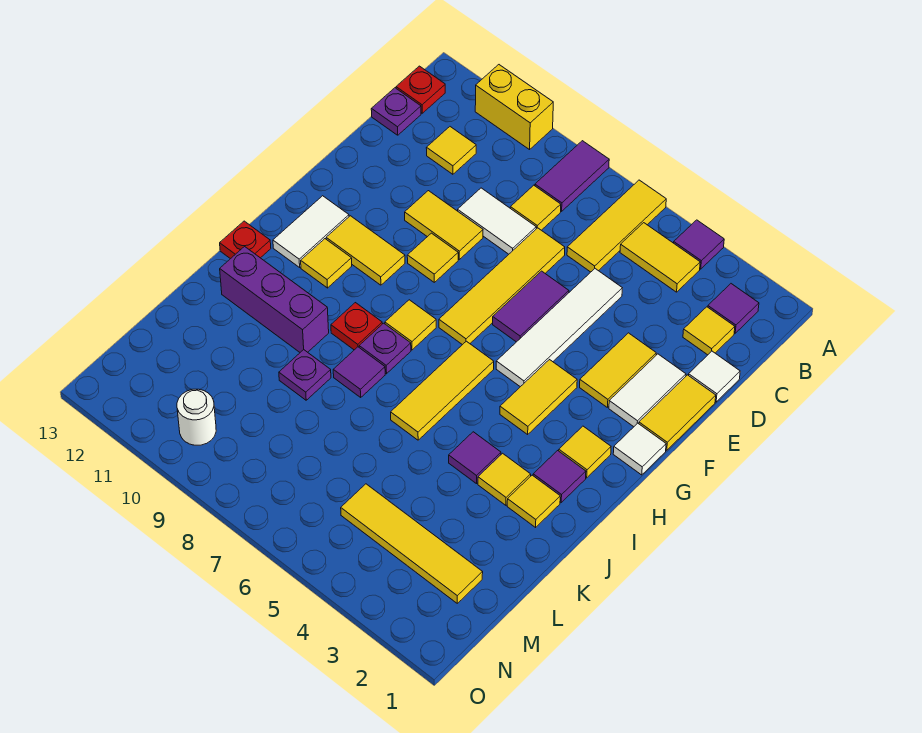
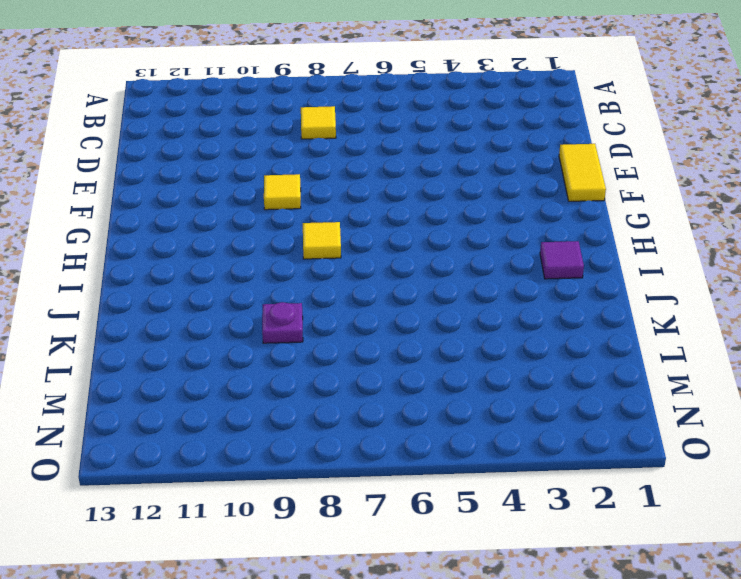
none -> purple 1x1 tile [674,220,724,269]
none -> yellow 1x3 tile [567,180,666,272]
none -> purple 1x2 tile [535,141,609,211]
none -> yellow 1x2 brick [475,65,553,150]

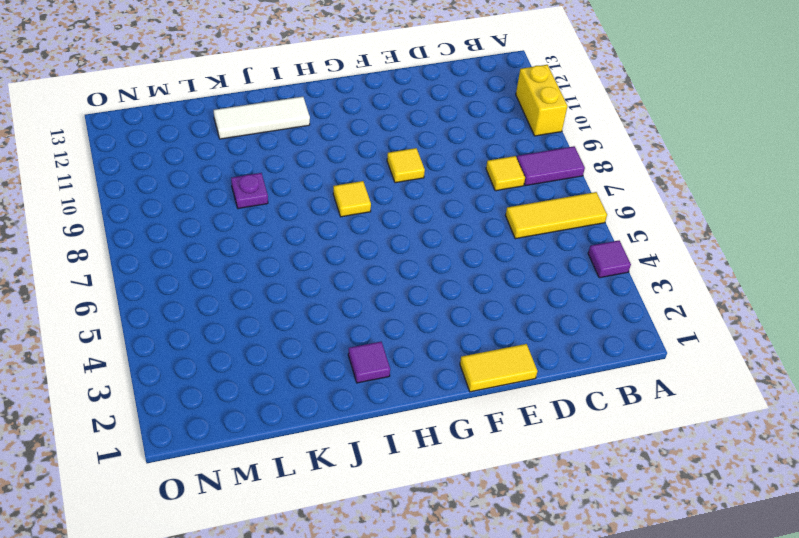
white 1x3 tile [214,97,310,139] -> purple 1x3 brick [220,247,329,352]
none -> purple 1x1 tile [708,284,759,333]
none -> yellow 1x2 tile [620,223,700,292]
none -> red 1x1 plate [396,66,445,113]
none -> yellow 1x1 tile [683,307,735,355]

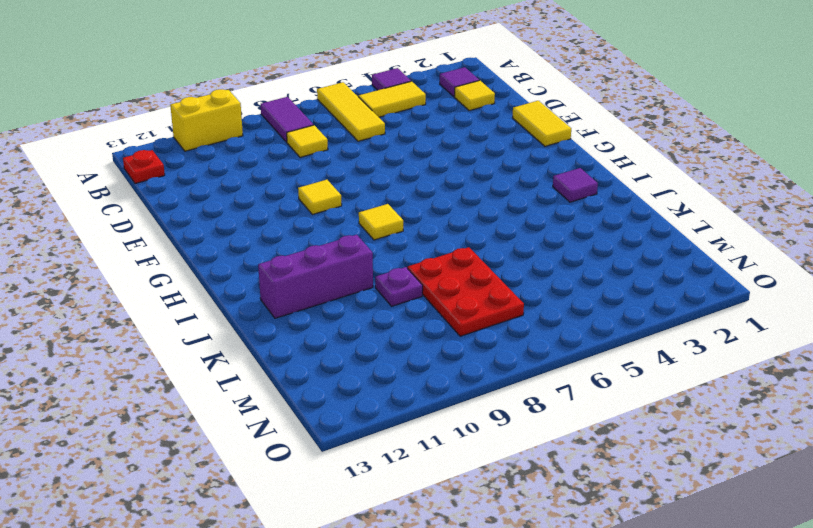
red 2x3 plate [408,247,524,336] -> none
none -> yellow 1x1 tile [426,127,476,174]
none -> purple 1x1 plate [371,88,421,135]
none -> white 1x1 tile [688,351,740,402]
none -> white 1x4 tile [496,269,622,387]

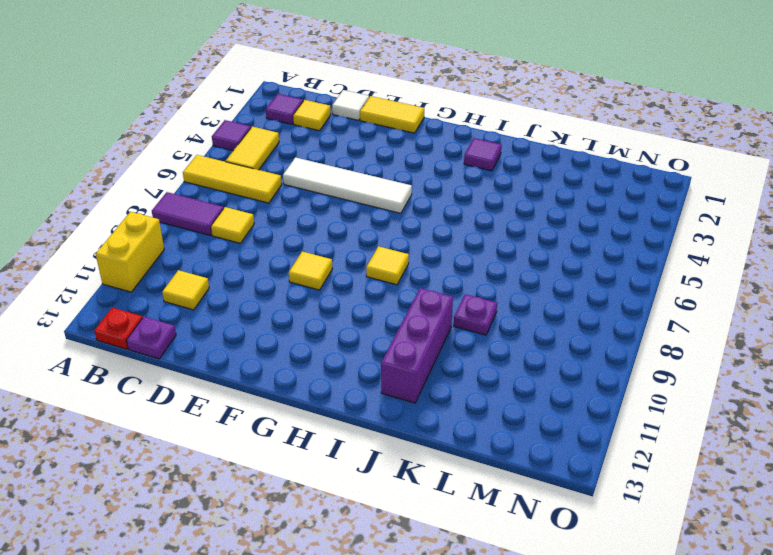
none -> yellow 1x4 tile [439,228,565,345]
none -> white 1x2 tile [458,188,536,254]
none -> white 1x2 tile [609,354,686,427]
none -> yellow 1x2 tile [580,333,656,407]

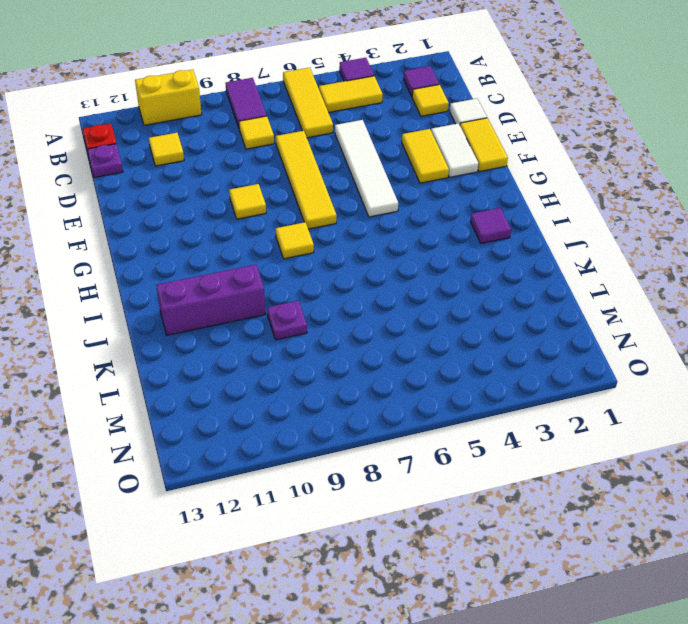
none -> white 1x2 tile [458,188,536,254]
none -> purple 1x2 tile [493,271,569,342]
none -> yellow 1x2 tile [405,191,483,259]
none -> white 1x1 tile [613,423,666,475]

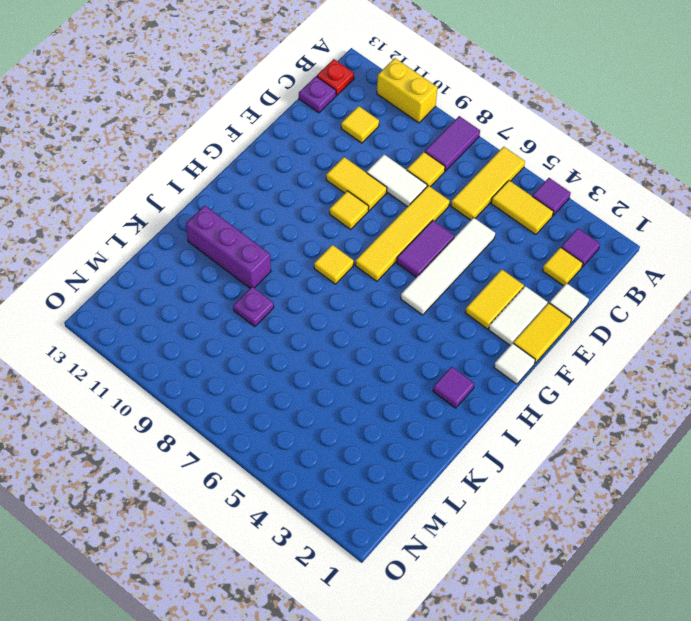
none -> yellow 1x2 tile [500,360,577,434]
none -> yellow 1x2 tile [326,216,405,285]
none -> white 1x2 tile [273,196,349,267]
none -> yellow 1x1 tile [559,426,611,478]

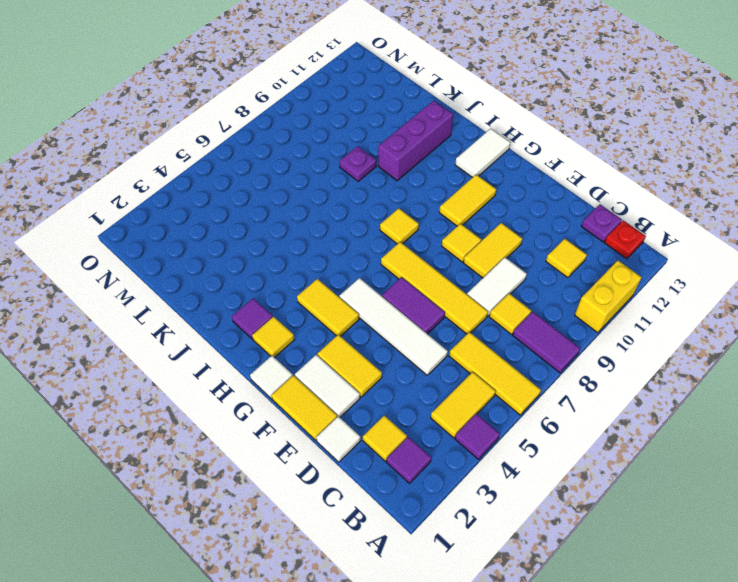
white 1x2 tile [455,129,510,178] -> white 1x2 tile turned to [273,196,349,267]
none -> yellow 1x3 tile [391,341,494,440]
none -> yellow 1x1 tile [301,239,352,288]
none -> purple 1x1 plate [359,323,411,374]
none -> red 1x1 plate [331,303,382,350]

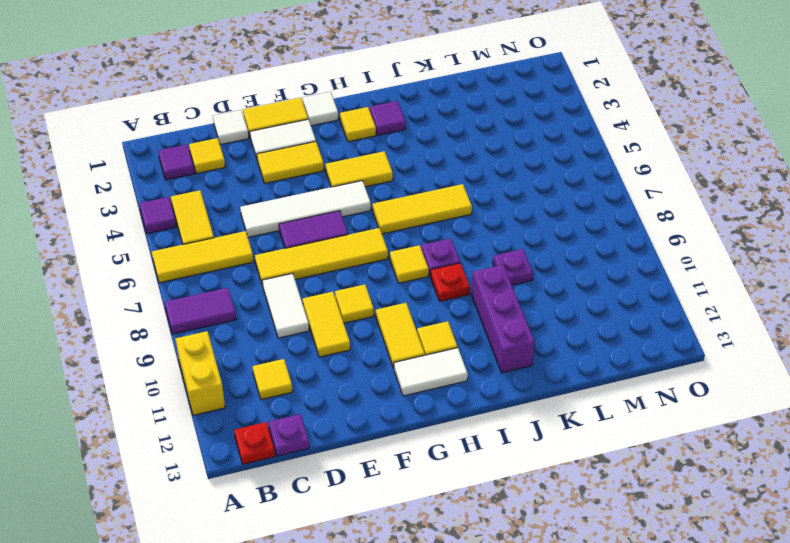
none -> yellow 1x1 tile [510,185,561,230]
none -> red 1x1 plate [220,221,271,259]
none -> yellow 1x1 tile [507,475,560,527]
none -> yellow 1x1 tile [478,453,531,505]

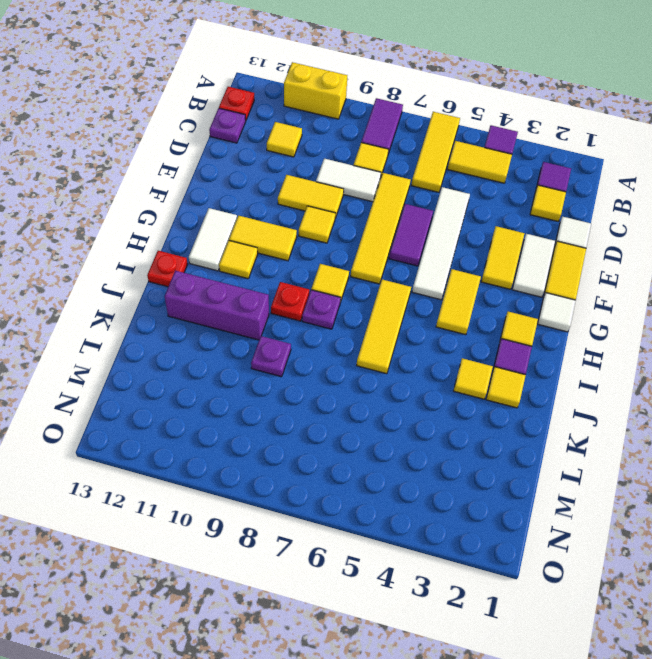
none -> purple 1x1 tile [449,432,501,484]
none -> purple 1x1 tile [333,347,385,397]
none -> yellow 1x4 tile [341,484,483,603]
none -> white 1x1 round brick [177,389,216,445]

